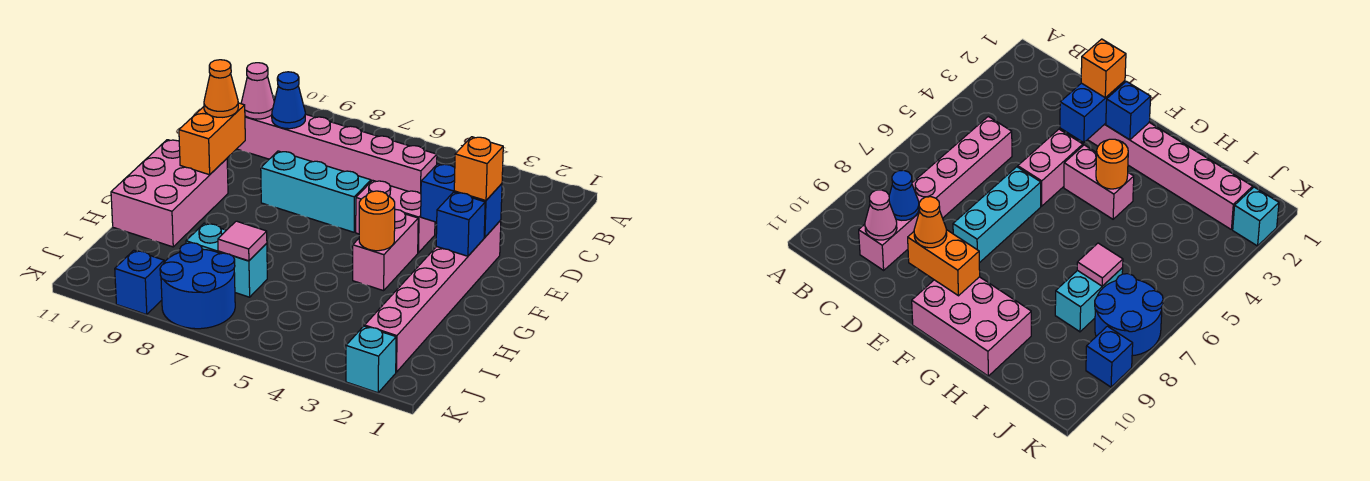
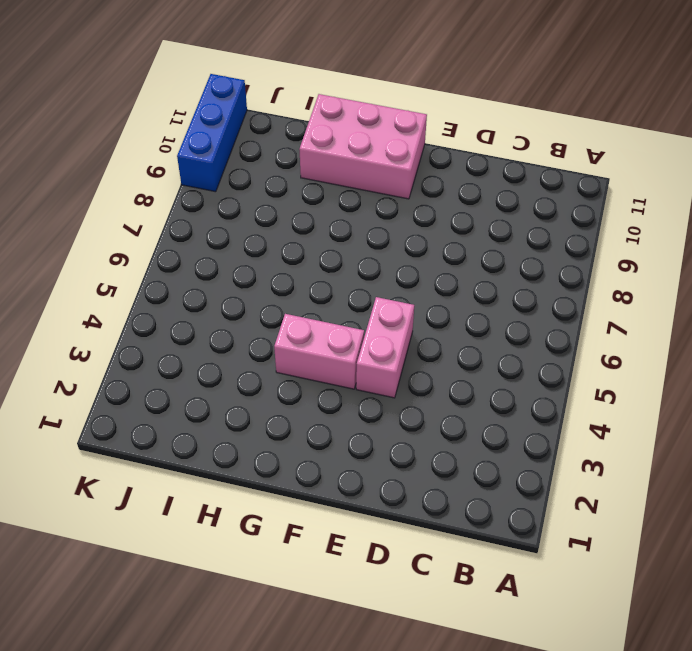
blue 1x3 brick [177,74,247,192] -> blue 1x1 brick [115,250,164,315]
none -> pink 1x6 brick [237,114,437,193]
none -> pink 1x6 brick [365,220,501,372]
none -> cyan 1x3 brick [261,151,371,232]

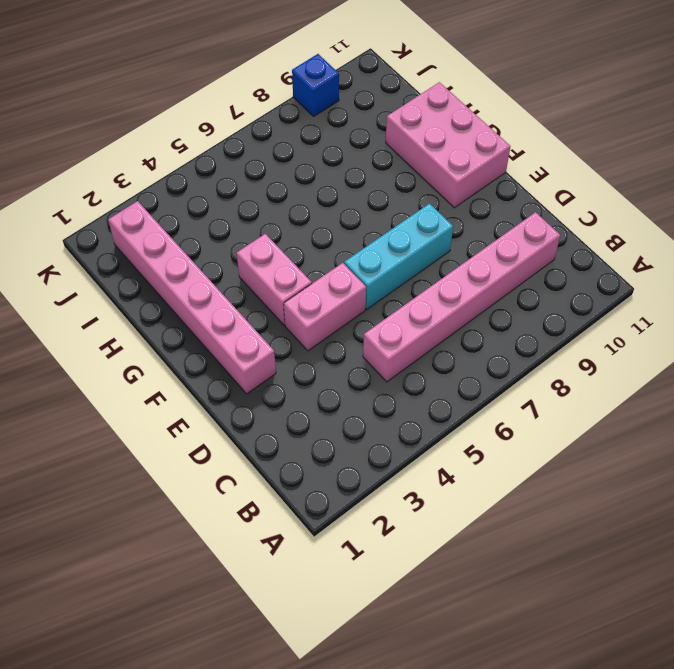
none -> cyan 1x2 brick [186,223,267,297]
none -> blue 2x2 round brick [160,243,235,329]
none -> cyan 1x1 brick [346,326,396,393]

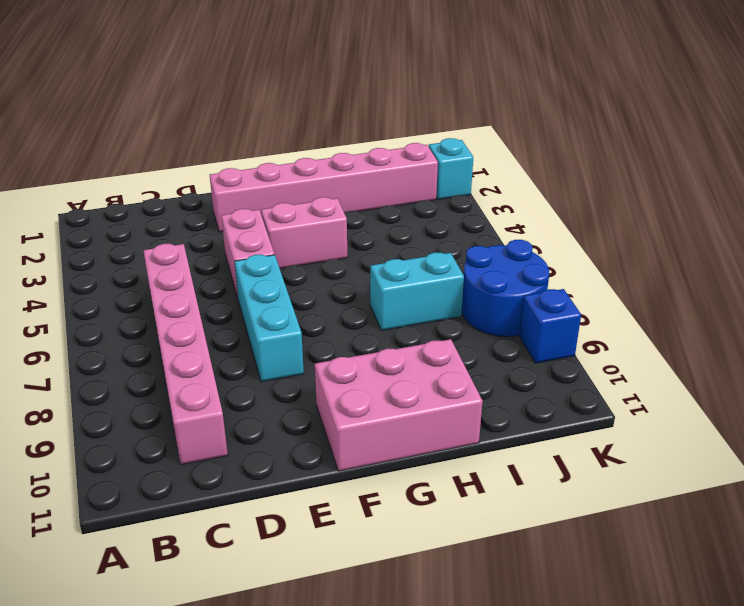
cyan 1x2 brick [370,253,464,330] -> cyan 1x2 brick turned to [186,223,267,297]
none -> blue 1x1 cone [272,72,305,129]
none -> pink 1x1 cone [241,63,274,119]
none -> blue 1x2 brick [421,164,502,237]

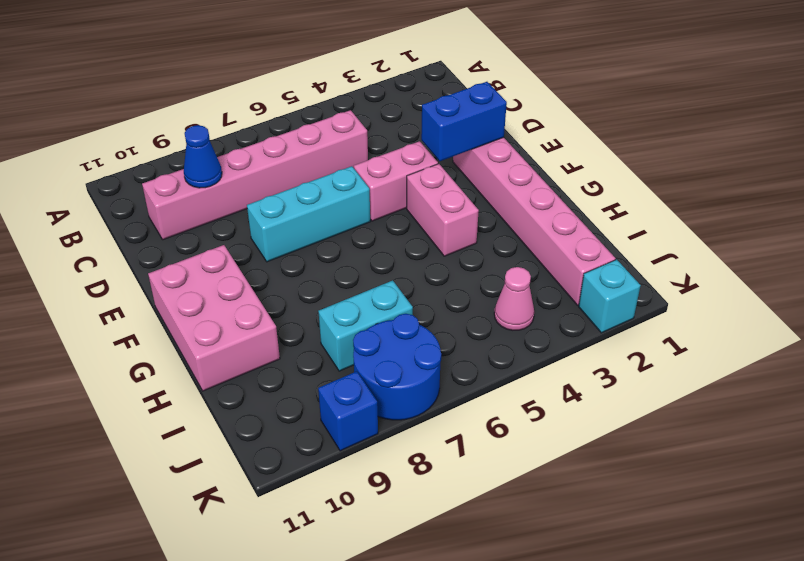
pink 1x1 cone [494,267,534,330] -> pink 1x1 cone moved to [241,63,274,119]
none -> orange 1x2 brick [179,103,245,175]
none -> blue 1x1 brick [436,192,485,256]
none -> orange 1x1 round brick [359,191,395,251]

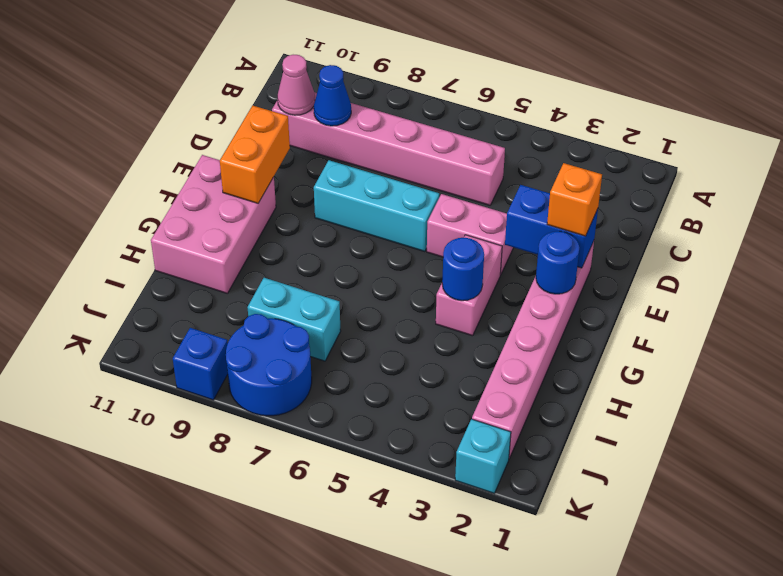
blue 1x1 round brick [536,231,579,294] -> blue 1x1 brick [436,192,485,256]
blue 1x1 round brick [442,238,484,301] -> orange 1x1 round brick [359,191,395,251]
none -> pink 1x1 tile [218,221,267,261]
none -> orange 1x1 cone [204,60,238,117]

